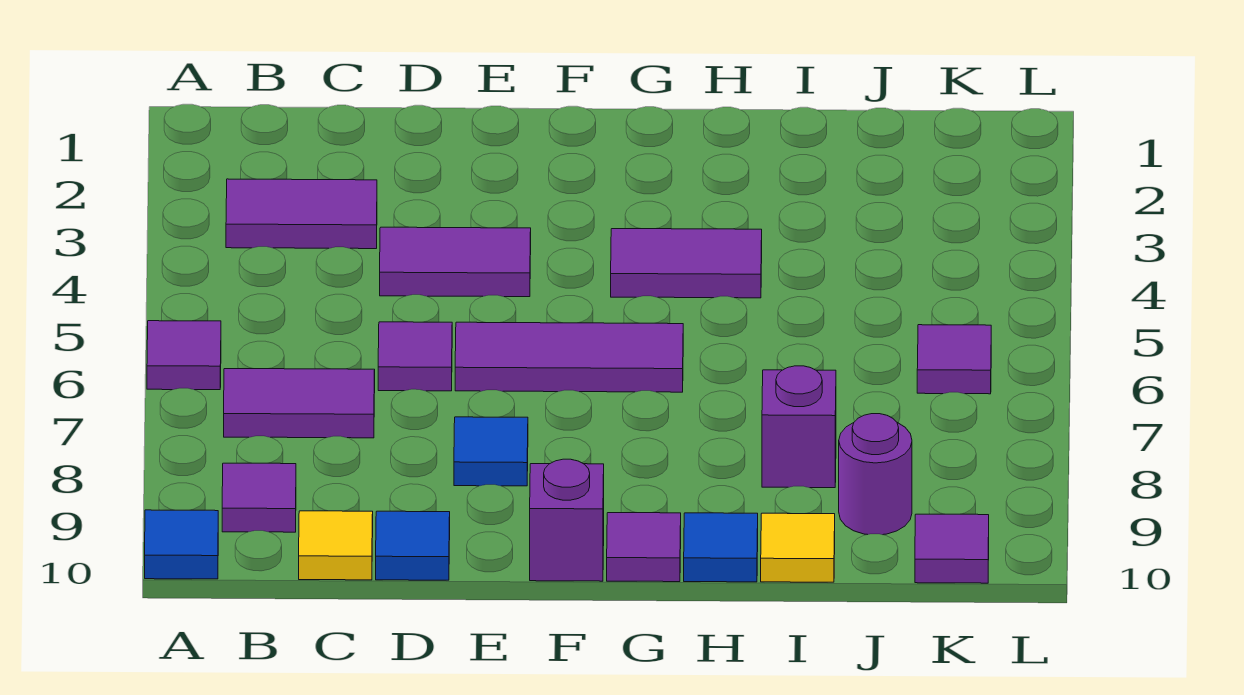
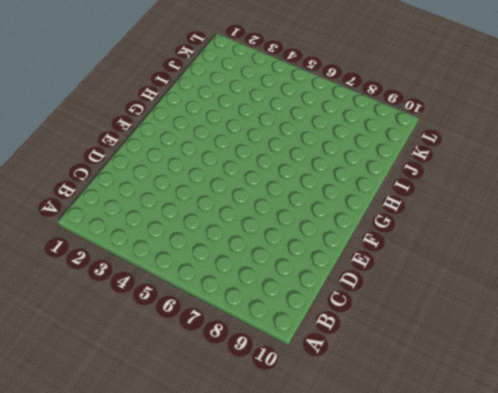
none -> purple 1x1 tile [147,321,221,390]
none -> blue 1x1 tile [145,510,218,579]
none -> purple 1x2 tile [226,179,377,249]

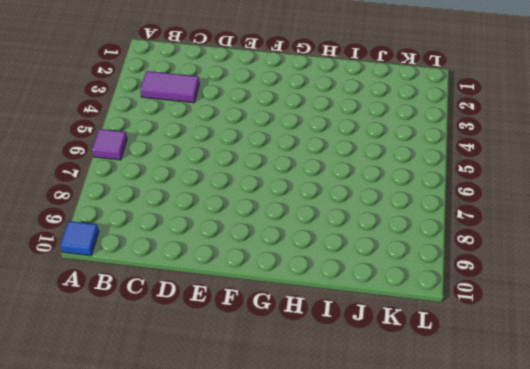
none -> purple 1x2 tile [224,369,375,438]
none -> purple 1x1 tile [222,463,296,532]
none -> yellow 1x1 tile [299,511,373,580]

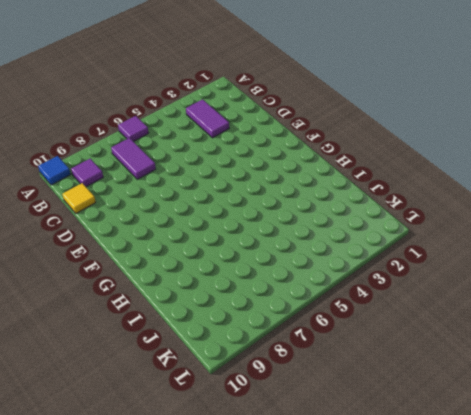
none -> purple 1x2 tile [380,227,531,297]
none -> purple 1x1 tile [378,322,452,391]
none -> blue 1x1 tile [376,511,450,580]

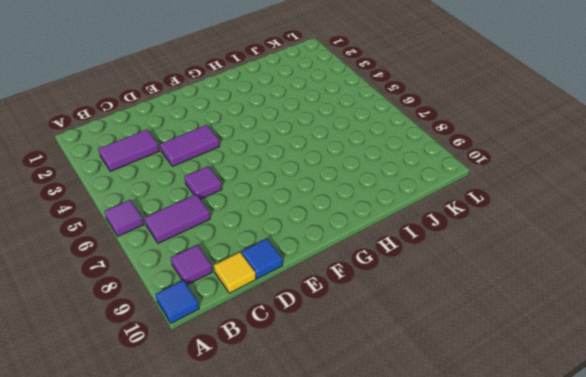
none -> purple 1x3 tile [455,322,683,392]
none -> blue 1x1 tile [454,417,528,486]
none -> purple 1x1 brick [530,459,604,581]

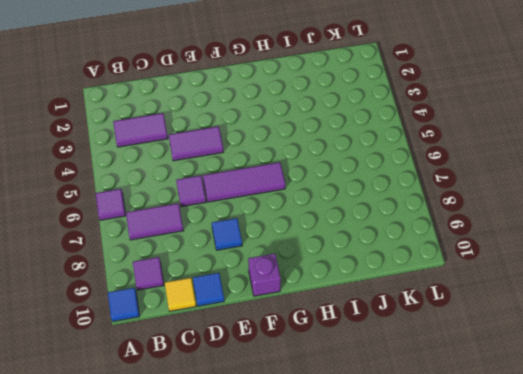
none -> purple 1x2 tile [611,229,762,298]
none -> purple 1x1 tile [607,513,681,582]
none -> blue 1x1 tile [684,513,758,582]

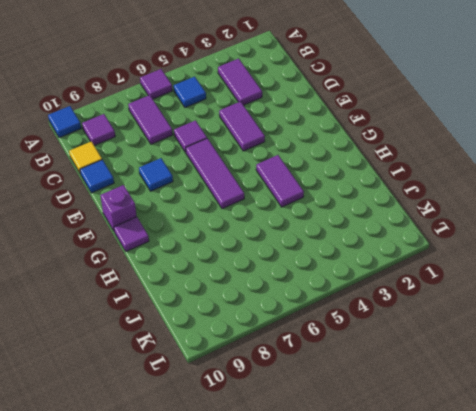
blue 1x1 tile [174,77,206,107] -> blue 1x1 tile moved to [684,513,758,582]
none -> purple 1x1 brick [762,366,836,488]
none -> yellow 1x1 tile [761,513,835,582]
none -> purple 1x1 round brick [839,414,912,535]

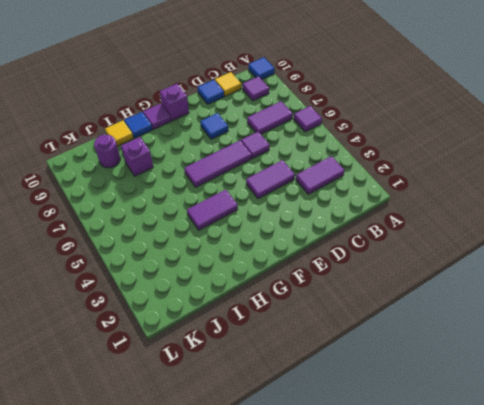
none -> purple 1x1 tile [917,325,991,394]
none -> purple 1x1 tile [915,514,989,583]

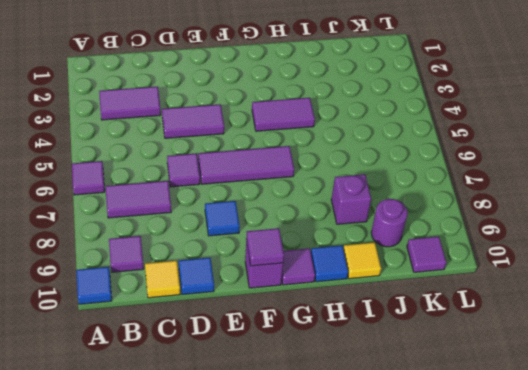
purple 1x1 tile [246,228,284,266] -> purple 1x1 tile moved to [917,325,991,394]

